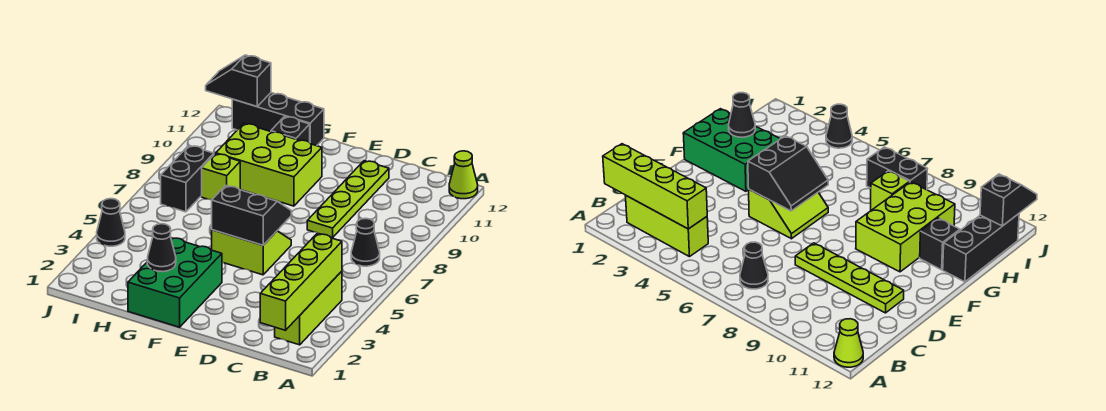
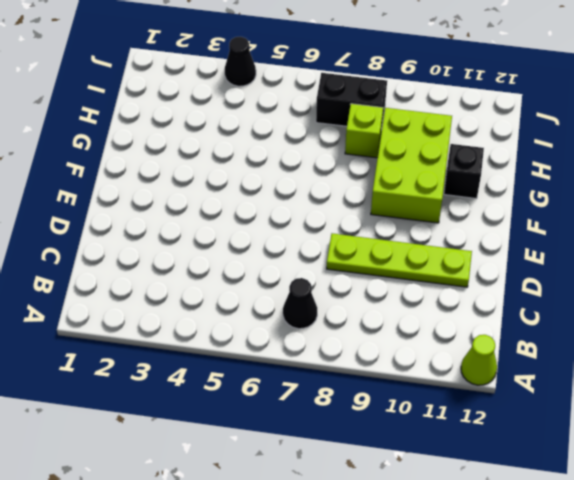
none -> lime 1x3 brick [275,271,342,345]
none -> lime 2x2 slope [212,230,291,275]
none -> green 2x3 brick [128,238,222,327]

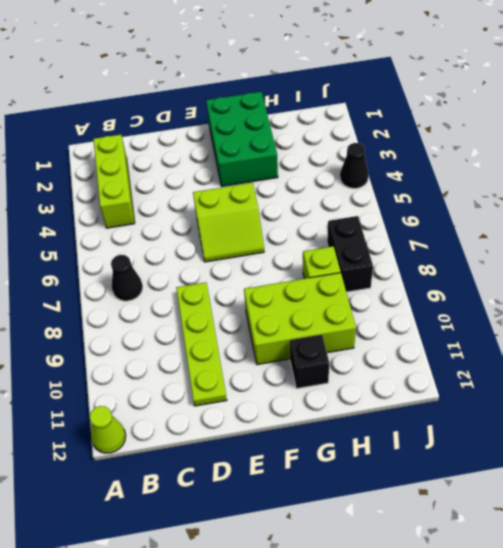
none -> black 1x3 brick [232,93,324,146]
none -> lime 1x4 brick [260,234,342,330]
none -> black 2x2 slope [212,185,291,245]

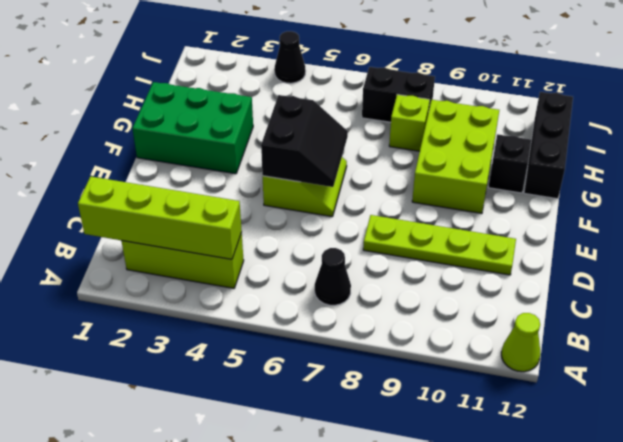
none -> black 1x1 cone [147,224,176,272]
none -> black 1x2 slope [206,55,271,107]

